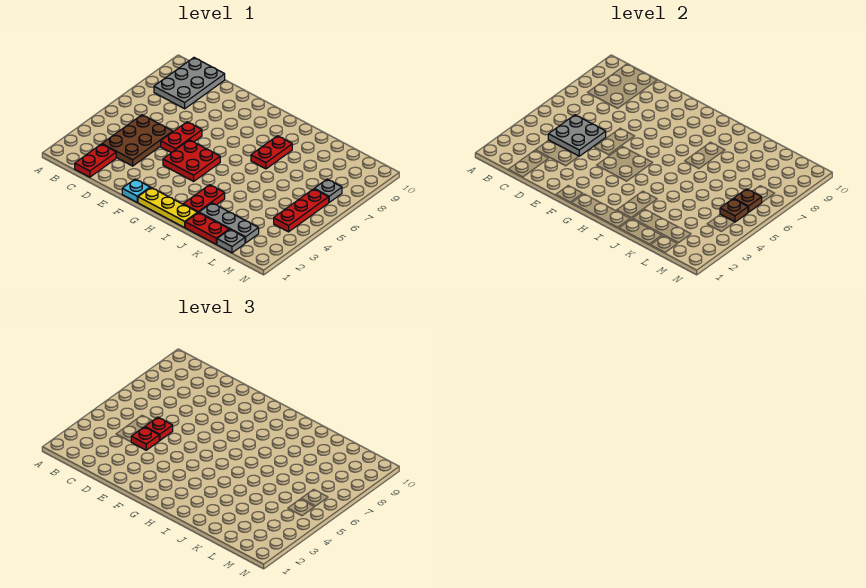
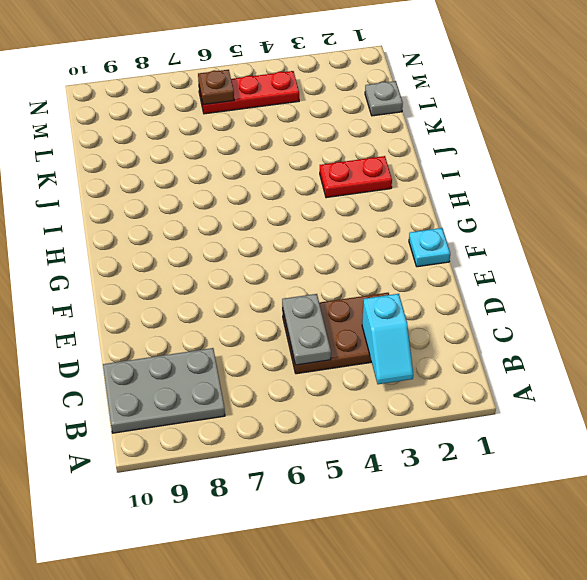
cyan 1x2 slope [362,294,413,384] -> none
grey 1x2 plate [282,294,331,365] -> grey 2x2 plate [548,115,606,156]
none -> red 1x2 plate [75,144,116,177]
none -> red 1x2 plate [161,122,202,153]
none -> red 2x2 plate [163,140,220,181]

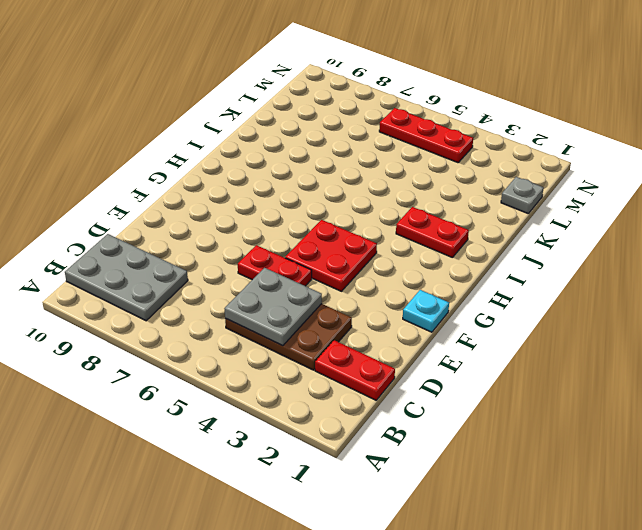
none -> yellow 1x3 plate [138,188,198,228]
none -> red 1x2 plate [251,136,292,169]
none -> red 1x2 plate [185,213,229,244]

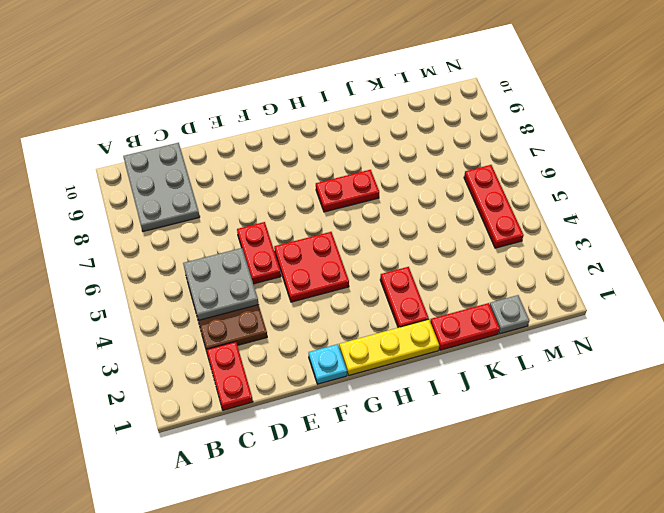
red 1x2 plate [316,170,379,212] -> red 1x2 plate turned to [251,136,292,169]
none -> grey 1x3 plate [199,203,259,243]
none -> grey 1x1 plate [314,179,342,202]
none -> brown 1x1 plate [720,199,748,222]

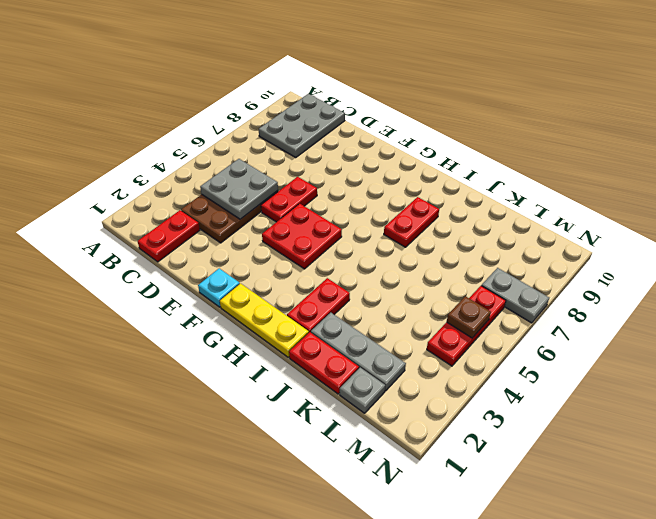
grey 1x2 plate [482,268,549,323] -> grey 1x1 plate [314,179,342,202]
none -> brown 1x1 plate [734,189,762,212]
none -> red 1x1 plate [131,427,159,450]
none -> red 1x1 plate [145,417,173,441]

